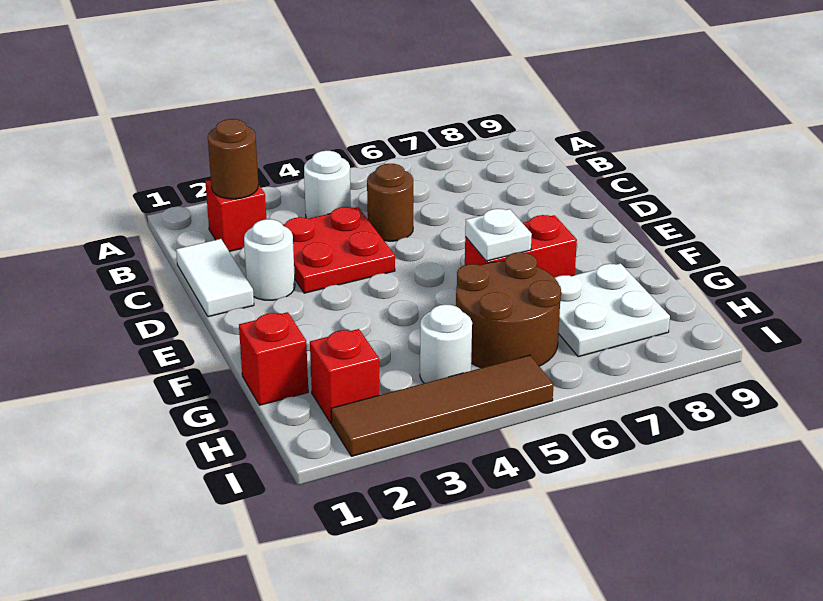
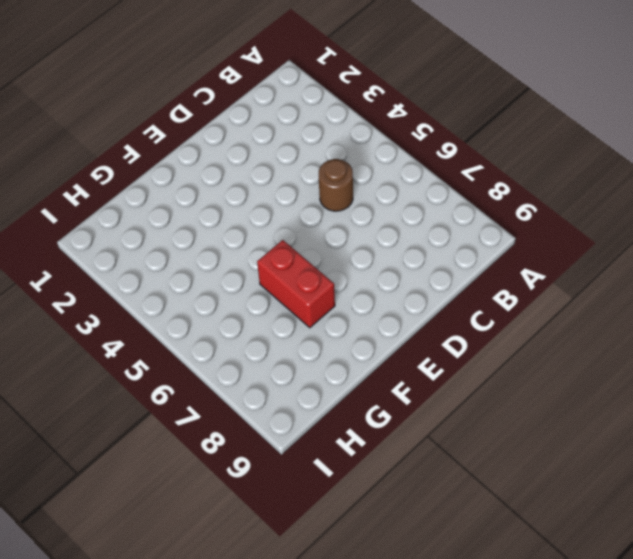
none -> red 1x1 brick [205,180,266,252]
none -> white 1x1 round brick [304,151,351,219]
none -> white 1x2 tile [176,239,254,317]

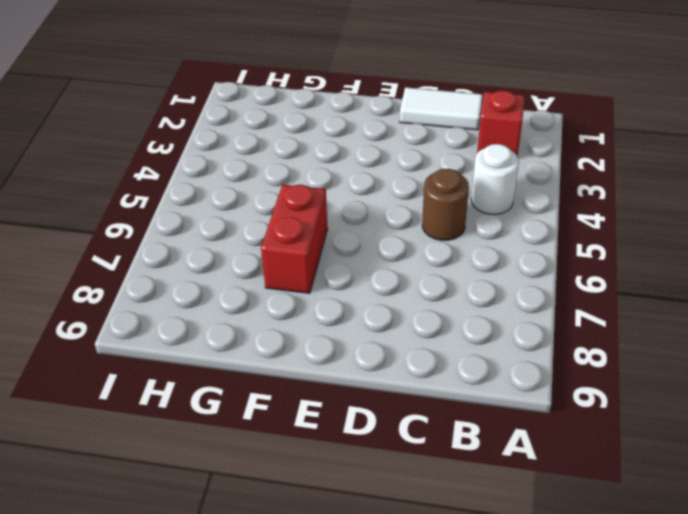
none -> red 2x2 plate [283,207,395,293]
none -> white 1x1 round brick [244,219,295,300]
none -> red 1x1 brick [239,312,308,405]

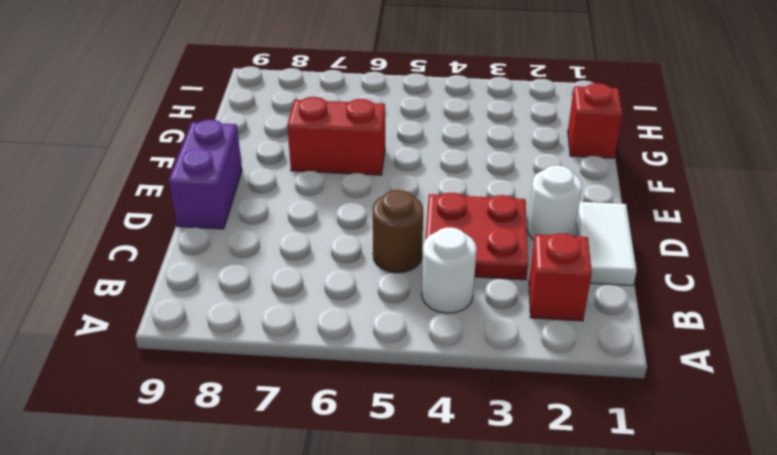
purple 1x2 brick [169,120,242,229] -> none
none -> brown 2x2 round brick [456,252,561,368]
none -> white 2x2 plate [555,263,670,357]
none -> red 1x1 brick [310,329,379,423]

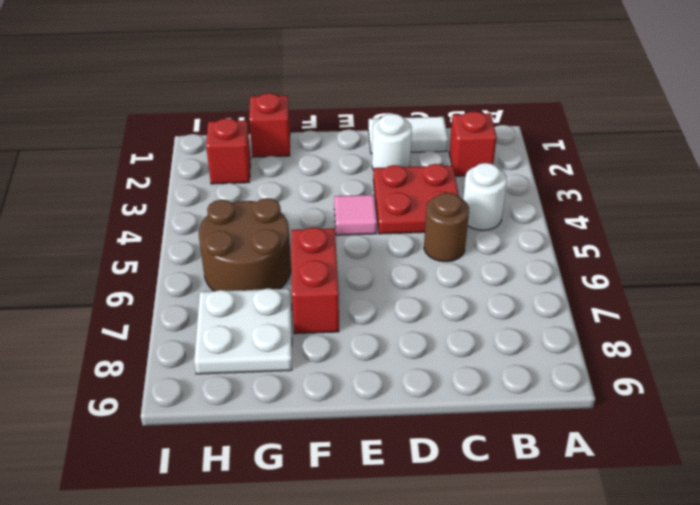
pink 1x1 tile [334,195,377,235] -> none
none -> white 1x1 round brick [420,304,472,383]
none -> brown 1x4 tile [331,355,554,456]
none -> brown 1x1 round brick [208,119,258,199]

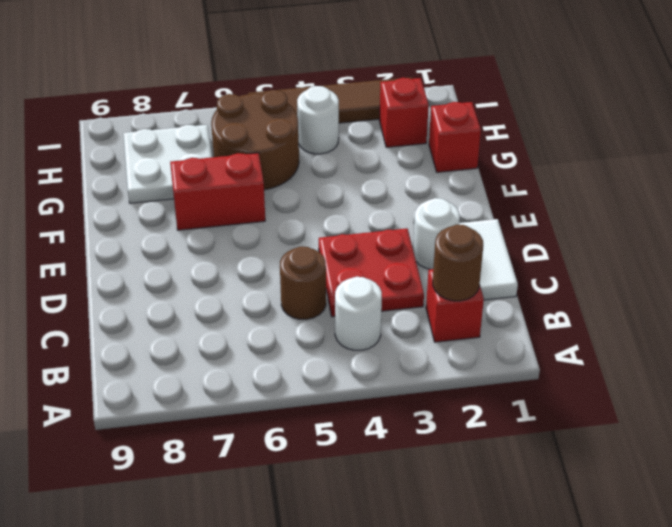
none -> white 1x1 plate [465,209,532,261]

